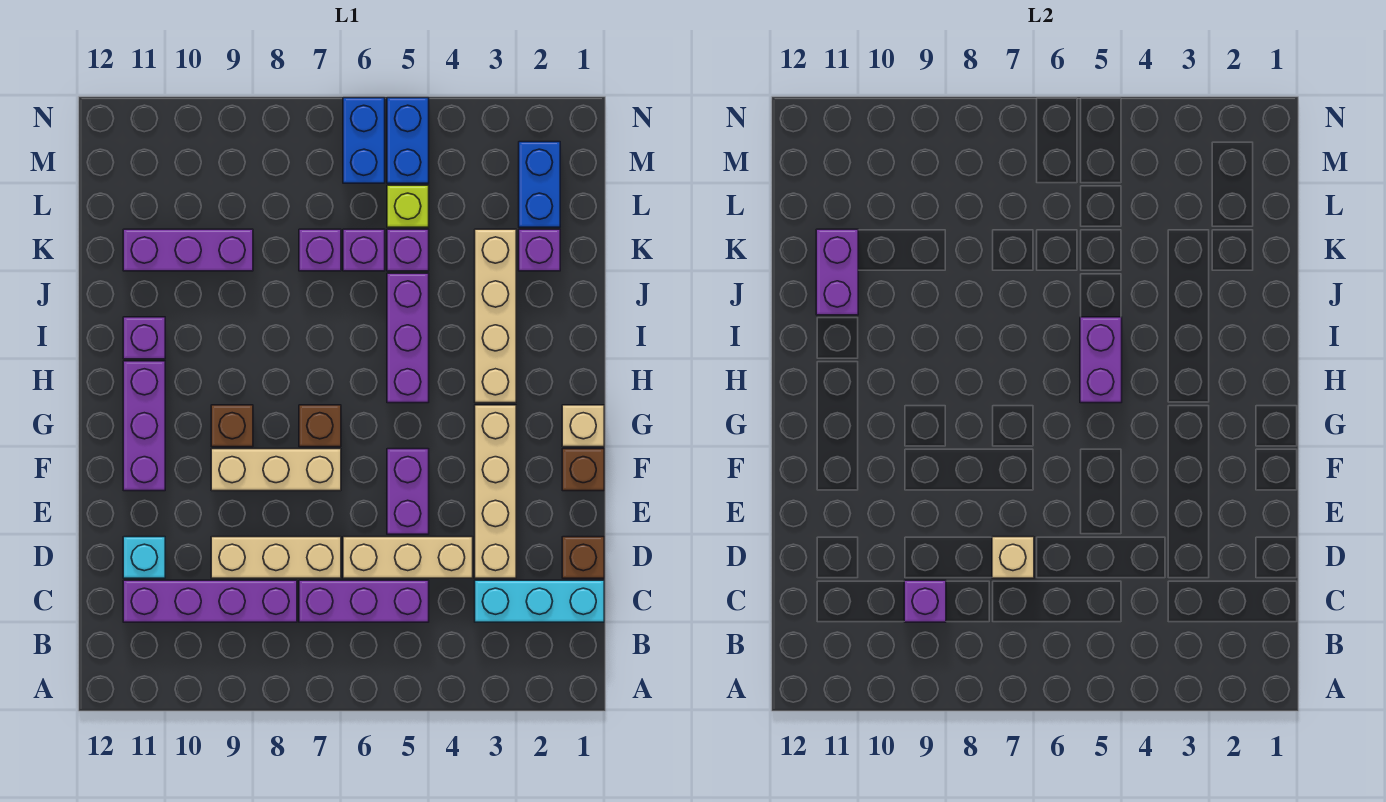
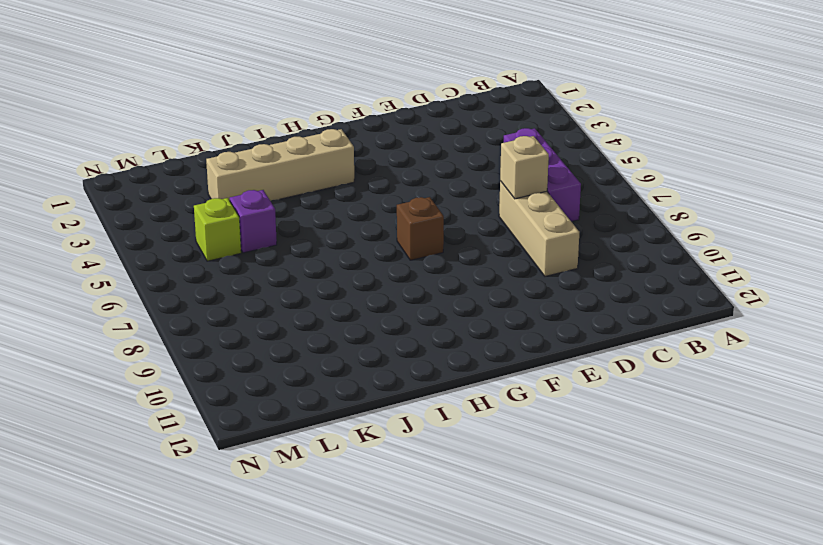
none -> cyan 1x3 brick [475,580,604,622]
none -> purple 1x4 brick [123,580,297,622]
none -> brown 1x1 brick [562,537,604,578]
none -> tan 1x4 brick [475,405,516,578]

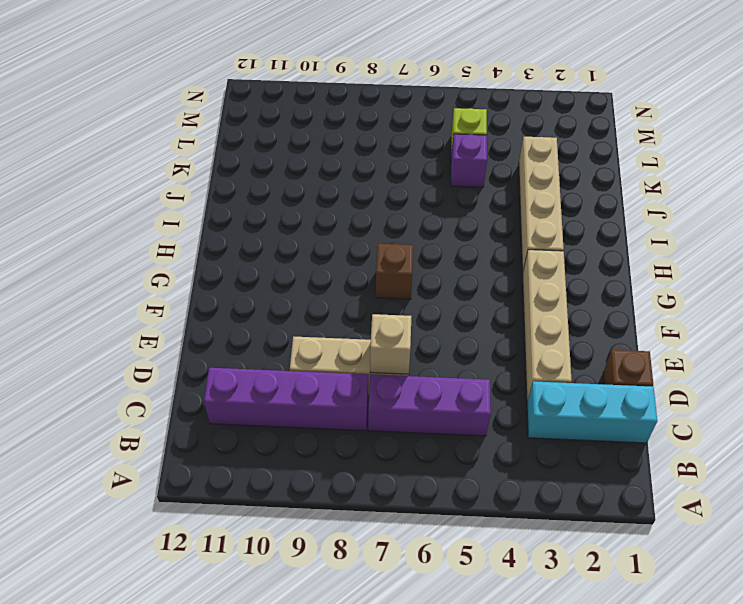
none -> tan 1x3 brick [343,537,473,578]
none -> cyan 1x1 brick [123,537,165,578]
none -> purple 1x2 brick [387,449,429,534]
none -> brown 1x1 brick [562,449,604,491]

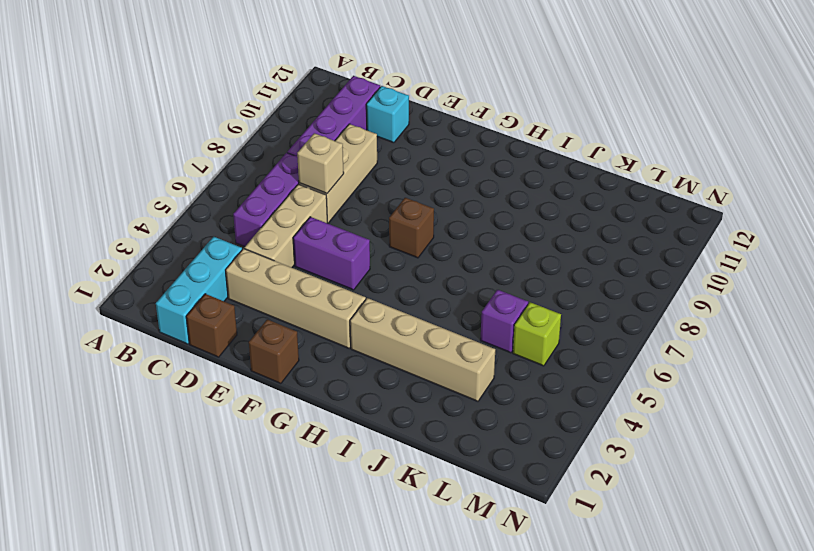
none -> tan 1x3 brick [211,449,341,491]
none -> purple 1x3 brick [123,361,165,491]
none -> tan 1x1 brick [562,405,604,447]
none -> brown 1x1 brick [211,405,253,447]

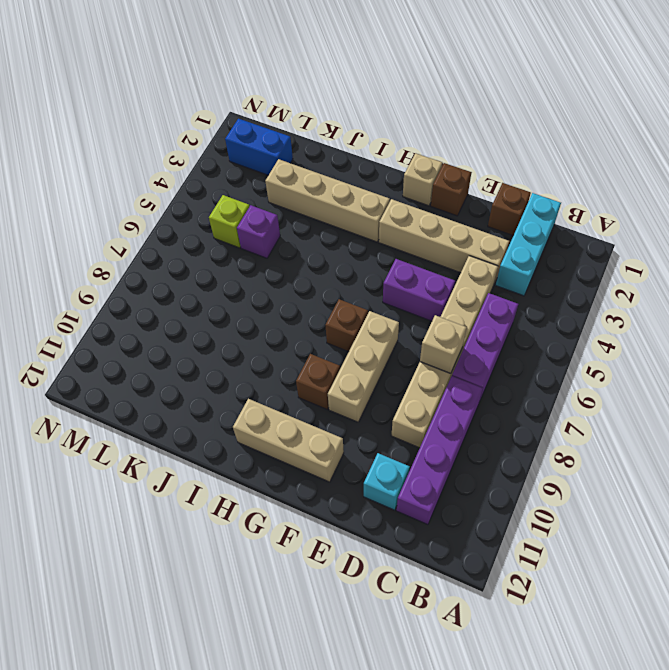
tan 1x3 brick [233,399,344,482] -> purple 1x3 brick [123,361,165,491]
none -> purple 1x3 brick [387,273,429,403]
none -> purple 1x1 brick [123,317,165,359]
none -> purple 1x1 brick [519,229,560,271]
none -> purple 1x1 brick [343,229,385,271]

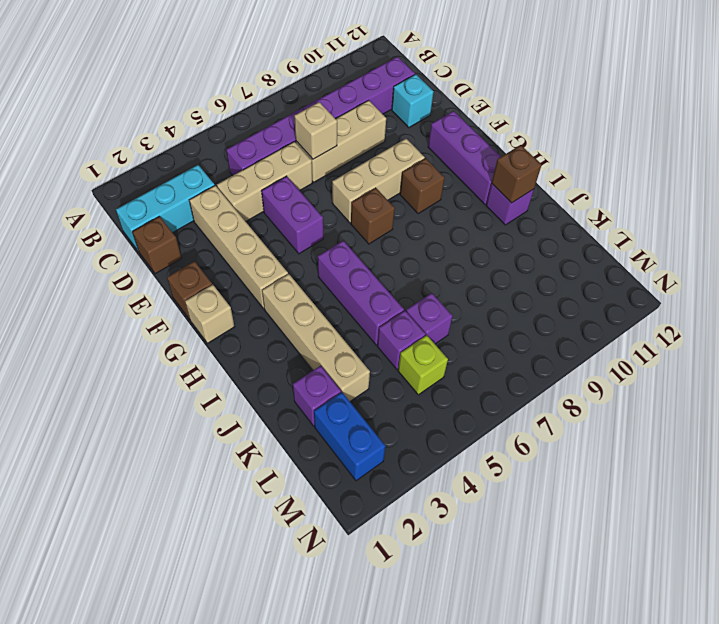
brown 1x1 brick [492,145,542,203] -> none
none -> purple 1x1 brick [299,229,341,271]
none -> purple 1x3 brick [123,229,253,271]
none -> blue 1x2 brick [387,98,429,183]
none -> blue 1x2 brick [343,98,385,183]

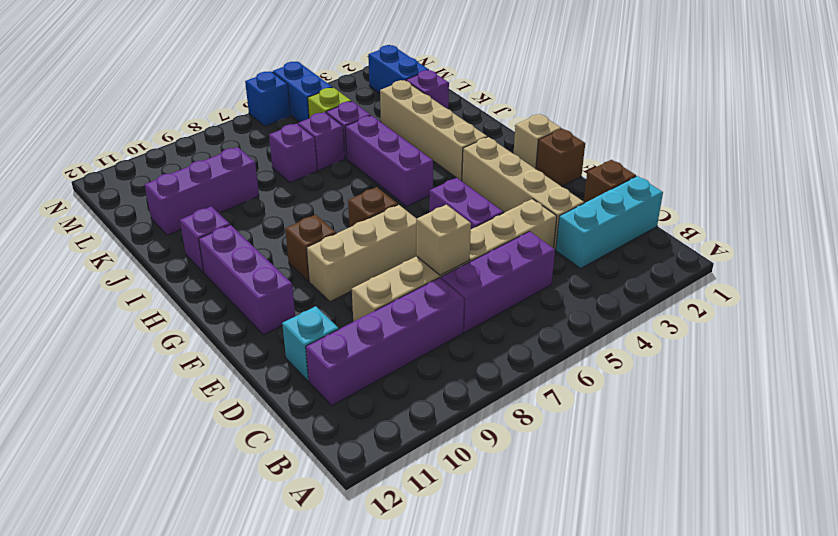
blue 1x1 brick [245,72,290,126] -> blue 1x2 brick [343,98,385,183]
none -> purple 1x1 brick [904,580,946,622]
none -> purple 1x2 brick [1080,317,1122,403]
none -> purple 1x2 brick [816,229,858,315]

